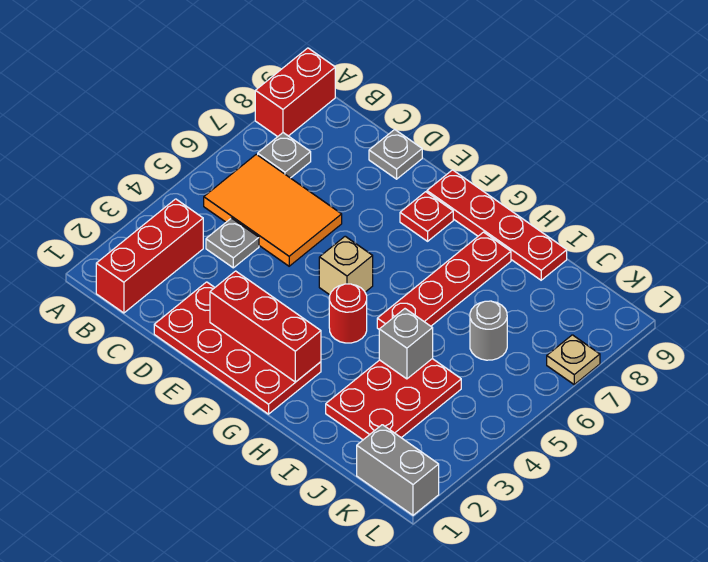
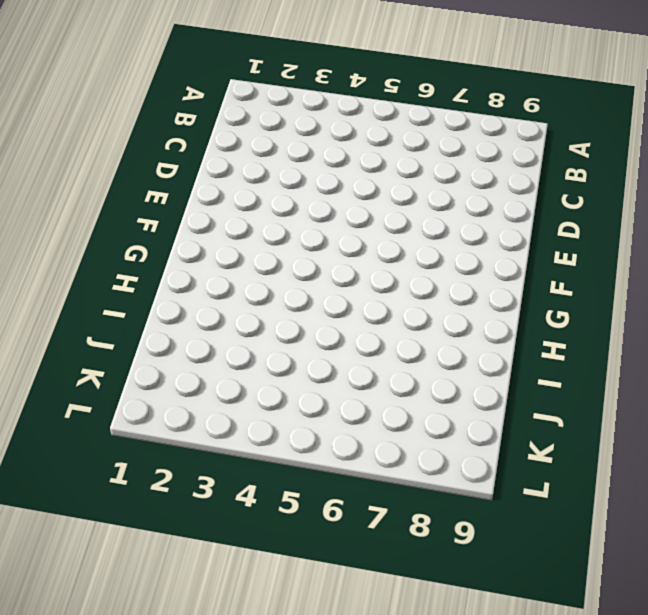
none -> red 1x2 brick [255,48,335,137]
none -> red 1x3 brick [96,199,203,313]
none -> orange 2x3 tile [204,154,342,266]

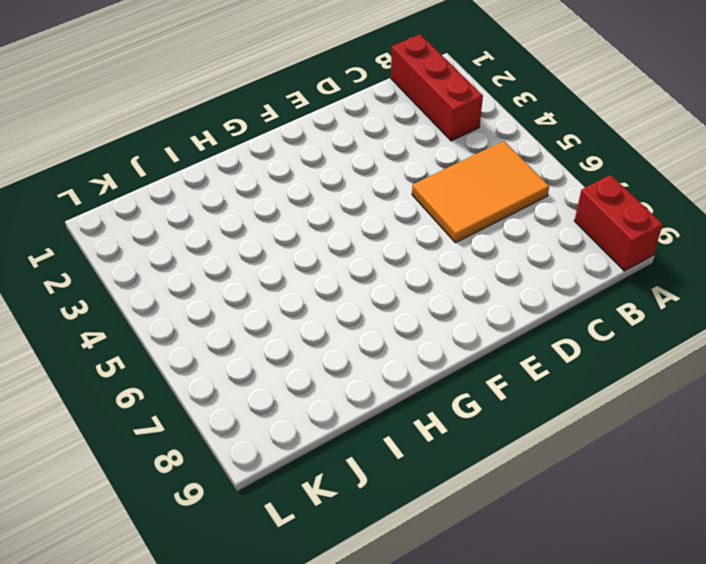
none -> grey 1x1 plate [258,133,311,178]
none -> grey 1x1 plate [206,218,259,268]
none -> red 2x4 plate [154,282,321,414]

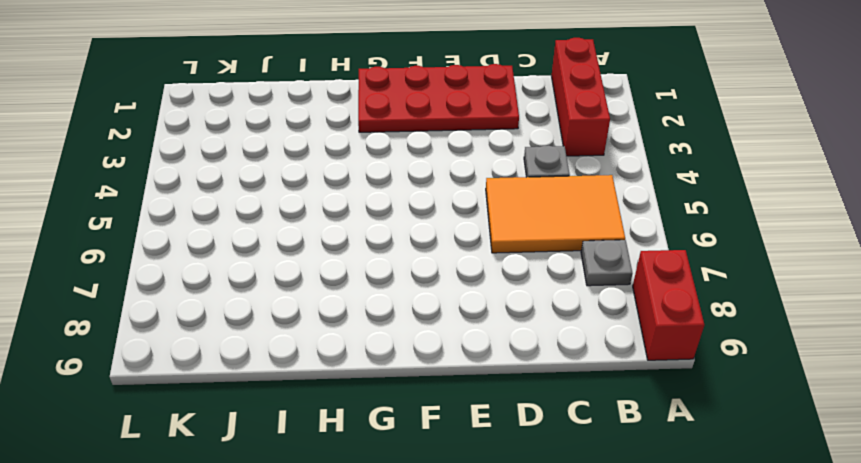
none -> grey 1x1 plate [369,129,422,179]
none -> tan 1x1 brick [319,236,373,295]
none -> red 1x1 plate [400,192,453,241]

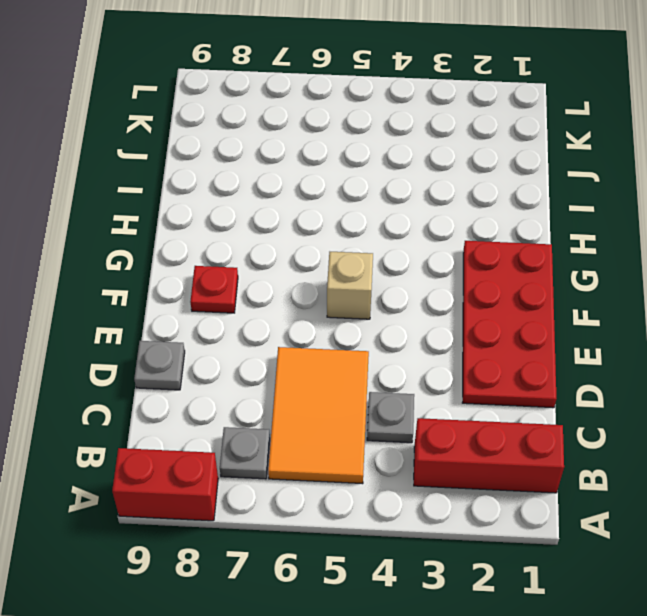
none -> red 1x4 plate [427,170,567,280]
none -> red 1x1 round brick [329,284,367,343]
none -> red 1x4 plate [377,232,511,329]

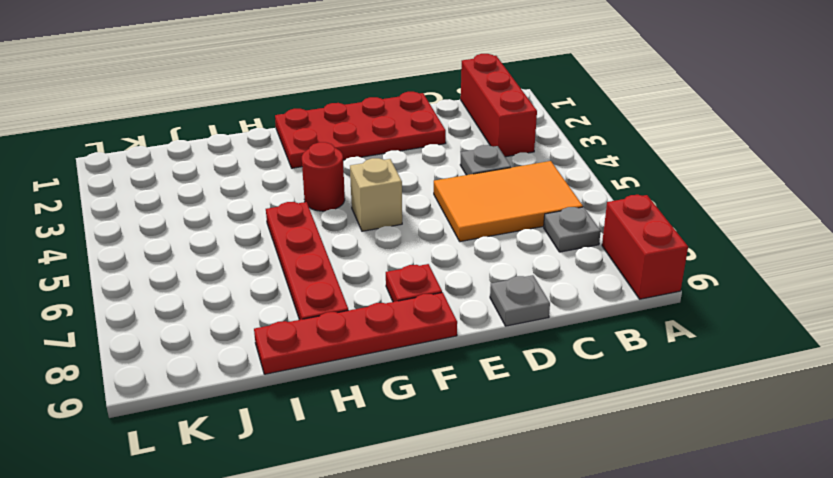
none -> red 2x3 plate [326,359,461,440]
none -> grey 1x1 round brick [470,301,507,360]
none -> grey 1x2 brick [357,425,439,515]

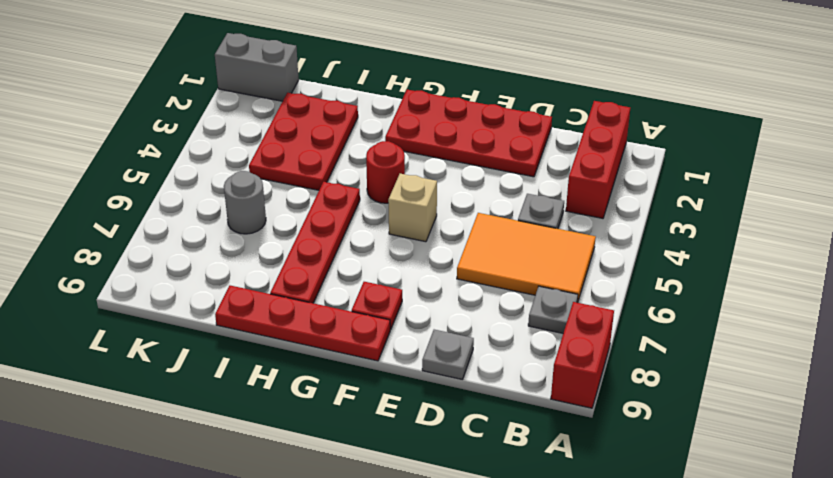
none -> tan 1x1 plate [547,335,600,384]
none -> red 1x3 brick [210,271,321,382]
none -> grey 1x1 brick [379,309,433,379]

